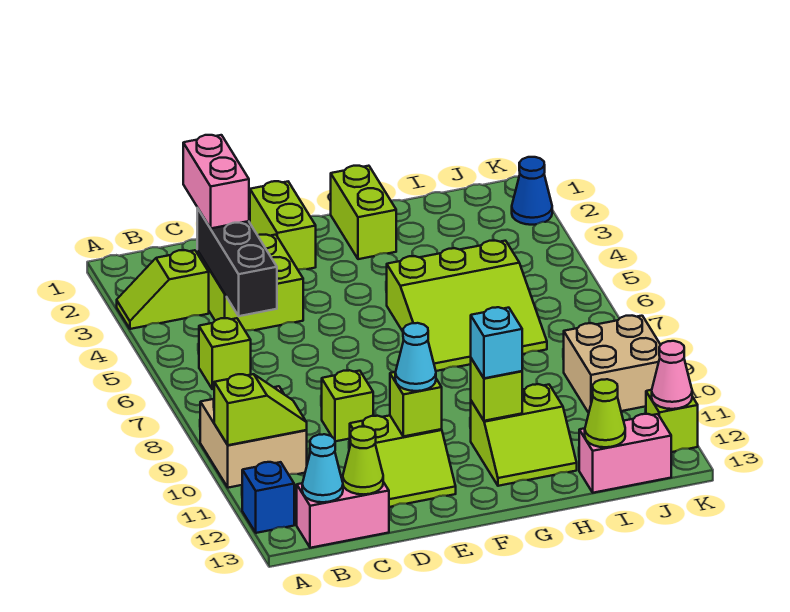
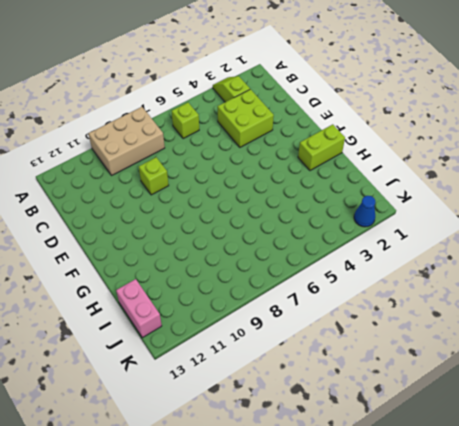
tan 2x3 brick [88,107,165,175] -> tan 2x2 brick [200,386,307,488]
none -> blue 1x1 brick [242,462,294,533]
none -> pink 1x2 brick [297,475,389,548]
none -> lime 2x2 slope [350,416,456,507]

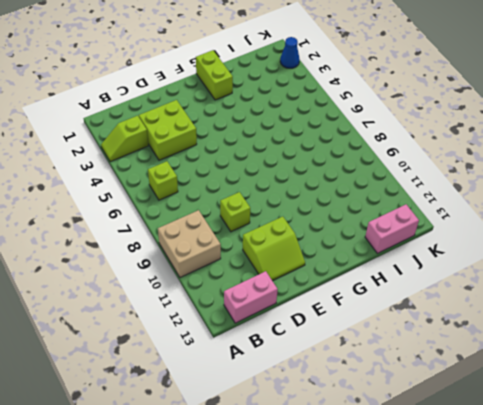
none -> blue 1x1 brick [242,462,294,533]
none -> lime 1x2 brick [250,181,316,270]
none -> lime 3x3 slope [387,241,547,371]

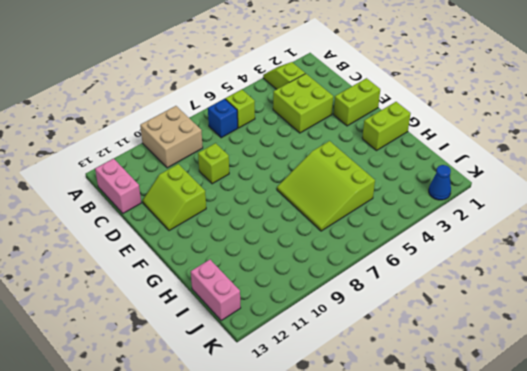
blue 1x1 brick [208,99,238,138] -> blue 1x1 brick moved to [242,462,294,533]
none -> lime 2x2 slope [471,384,577,486]
none -> tan 2x2 brick [564,316,660,413]
none -> lime 1x1 brick [646,390,698,452]

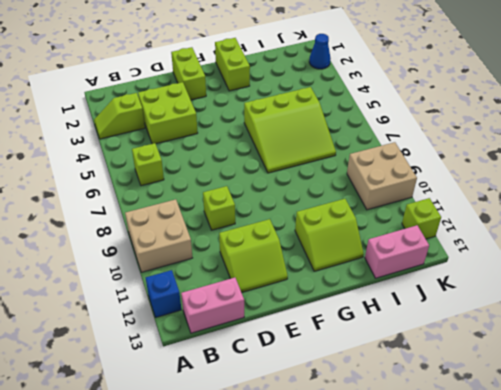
none -> lime 1x2 slope [214,374,307,445]
none -> cyan 1x1 cone [302,434,343,502]
none -> black 1x3 brick [197,208,277,316]

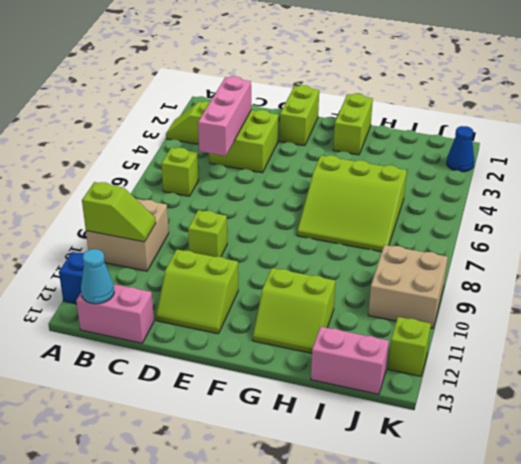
pink 1x3 brick [198,76,251,156] -> black 1x3 brick [197,208,277,316]
none -> lime 1x1 cone [343,427,383,494]
none -> lime 1x1 brick [390,372,442,436]
none -> lime 1x1 brick [471,359,522,421]

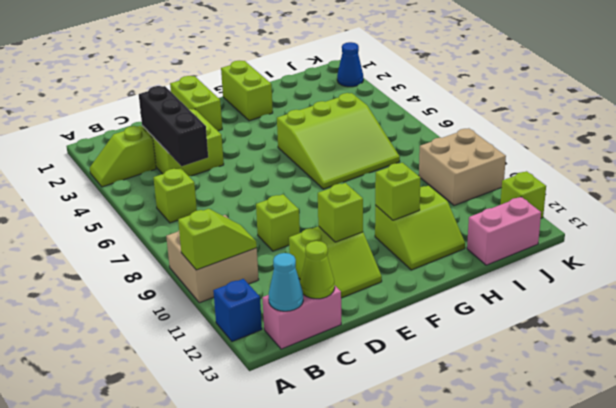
none -> lime 1x1 cone [585,379,625,447]
none -> pink 1x1 cone [652,341,692,409]
none -> pink 1x2 brick [183,135,249,228]

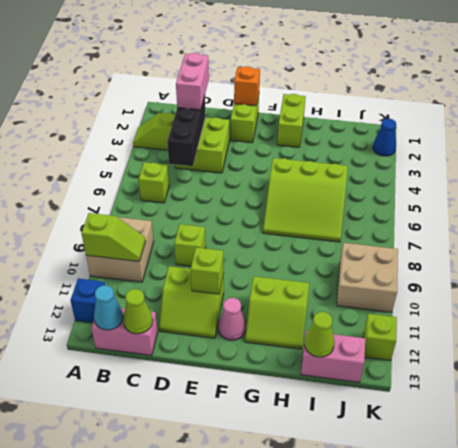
orange 1x1 brick [234,67,260,106] -> none
pink 1x1 cone [218,298,246,340] -> pink 1x1 cone moved to [652,341,692,409]
none -> lime 1x1 brick [471,359,522,421]
none -> cyan 1x1 cone [395,323,436,391]
none -> cyan 1x1 brick [471,307,522,378]

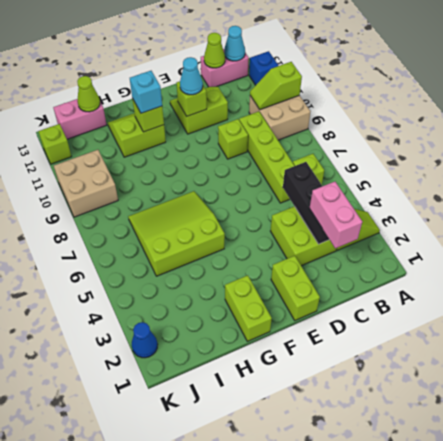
lime 1x4 brick [239,111,294,203] -> none
none -> pink 1x1 cone [652,341,692,409]

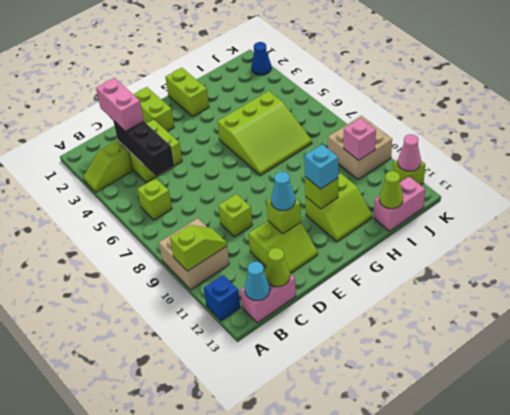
pink 1x1 brick [344,118,376,160] -> none

